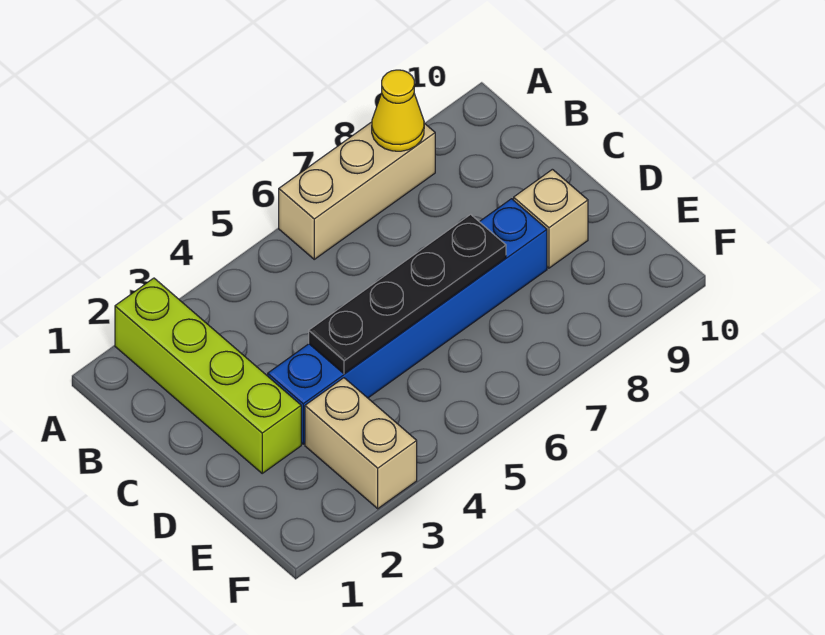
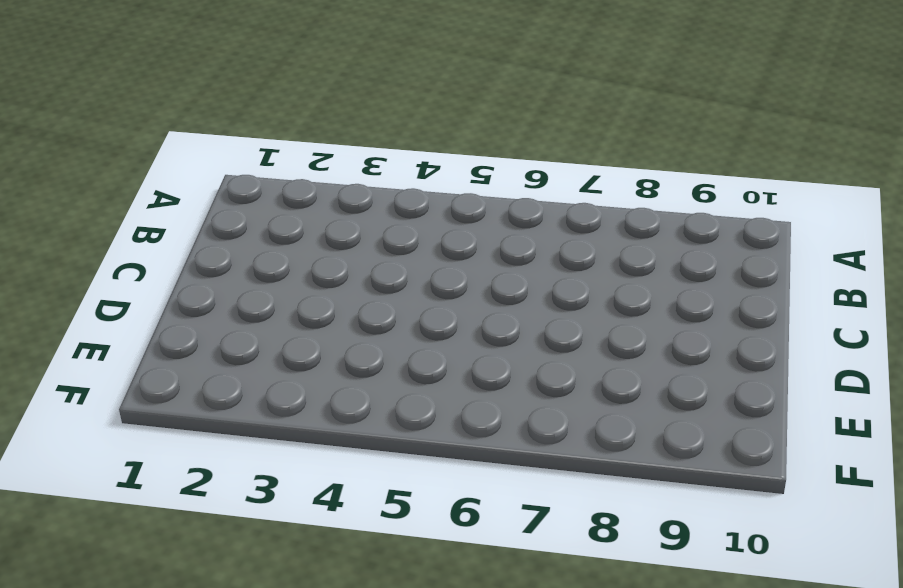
none -> lime 1x4 brick [115,278,301,473]
none -> tan 1x3 brick [279,122,435,259]

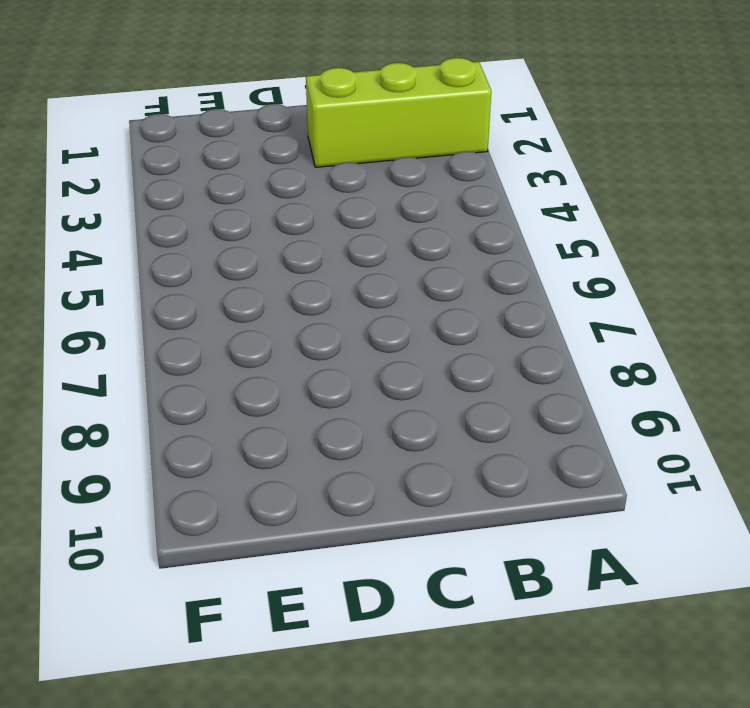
lime 1x3 brick [306,58,491,167] -> lime 1x4 brick [115,278,301,473]
none -> tan 1x3 brick [279,122,435,259]
none -> blue 1x6 brick [268,199,547,444]

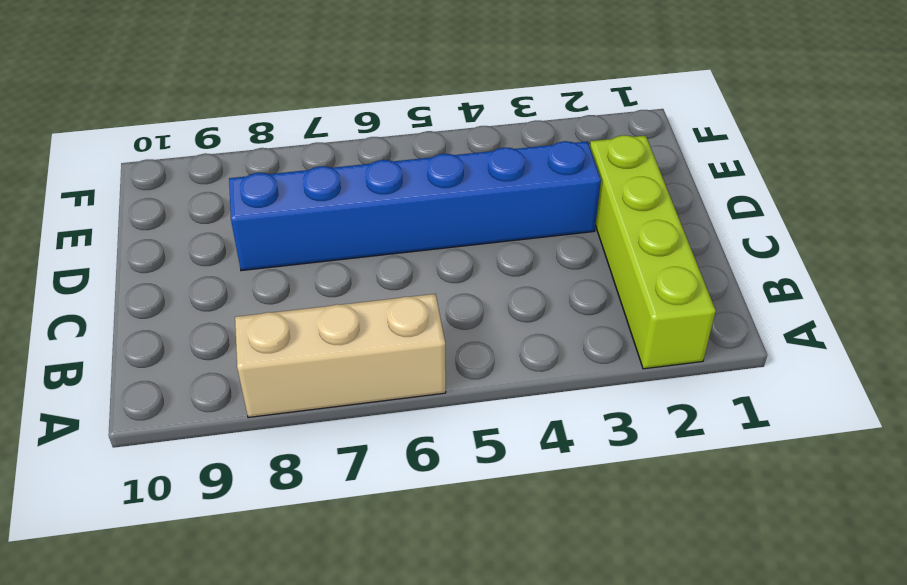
none -> tan 1x1 brick [514,169,588,268]
none -> tan 1x2 brick [305,378,417,509]

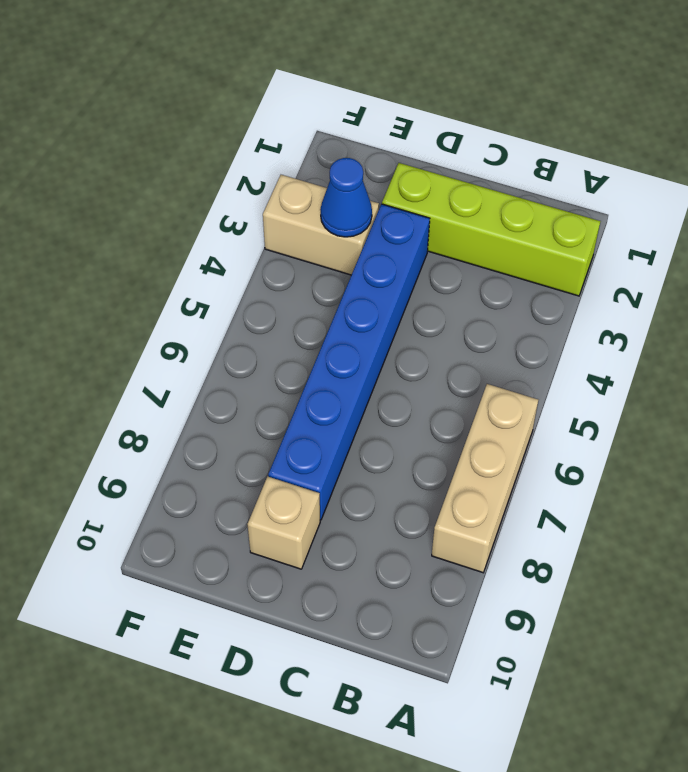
blue 1x1 cone [320,158,372,237] -> none
none -> yellow 1x1 cone [372,70,424,151]
none -> black 1x4 plate [309,214,506,374]

